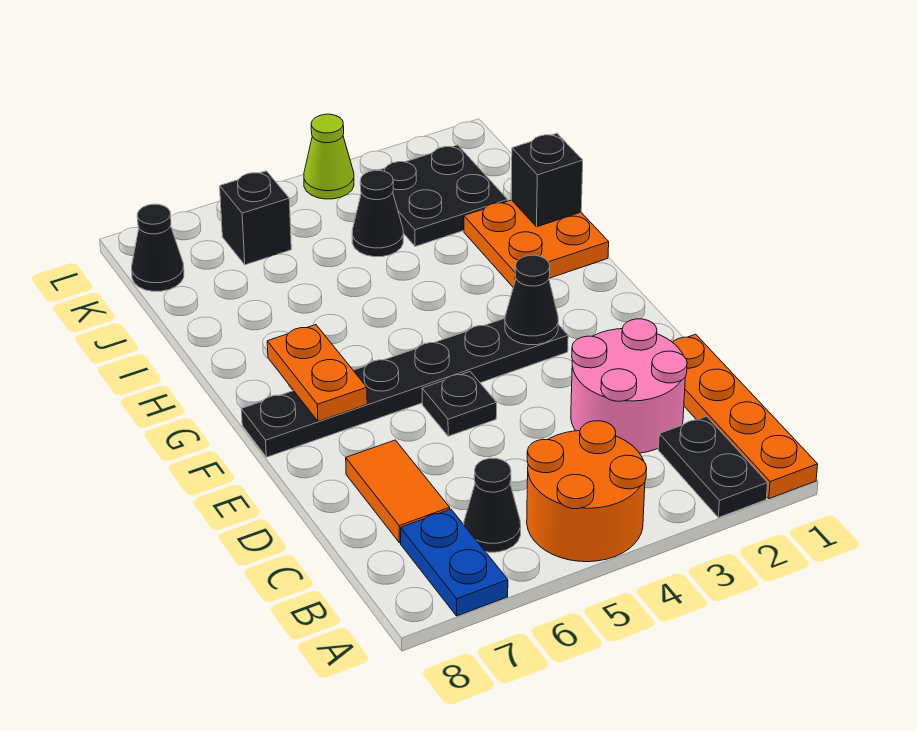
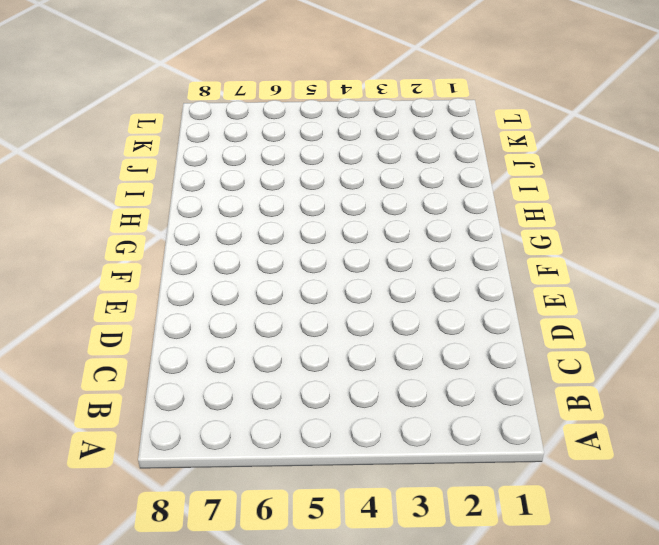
none -> orange 1x4 plate [673,334,818,499]
none -> black 1x2 plate [659,416,768,518]
none -> orange 2x2 round brick [527,421,647,562]

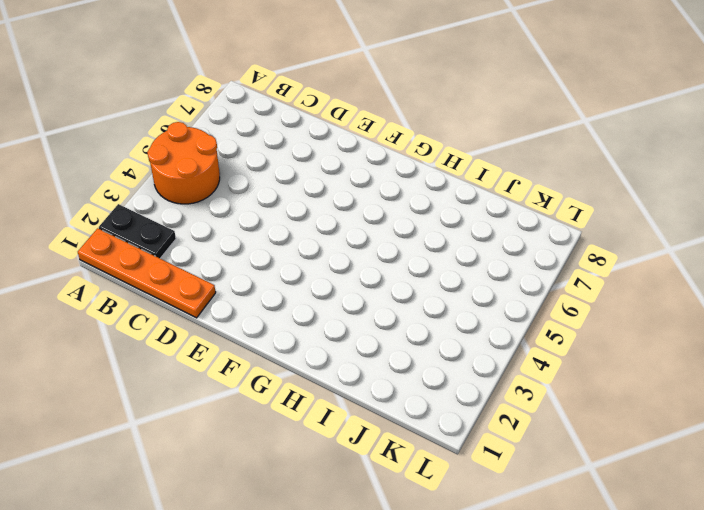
none -> blue 1x2 plate [401,509,508,616]
none -> black 1x1 cone [464,458,521,552]
none -> pink 2x2 round brick [571,319,687,453]

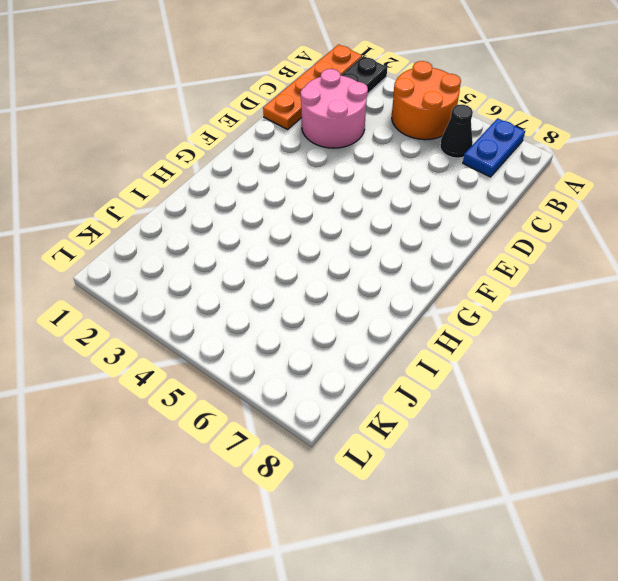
none -> orange 1x2 tile [346,440,450,543]
none -> black 1x1 plate [422,372,497,436]
none -> black 1x6 plate [241,318,568,457]

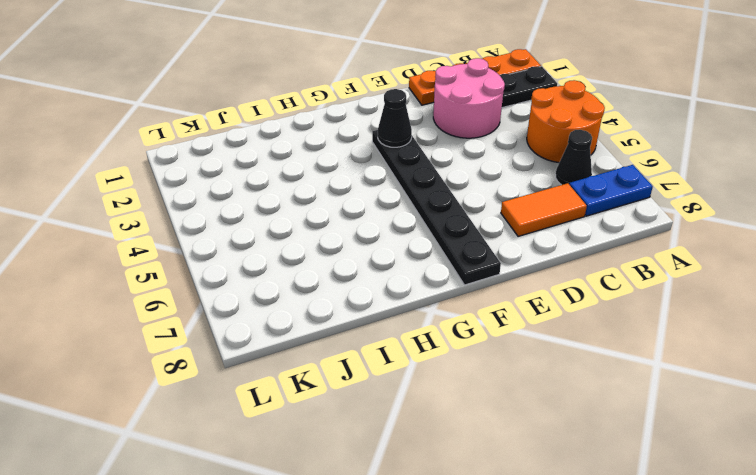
none -> black 1x1 plate [422,372,497,436]
none -> orange 2x2 plate [464,200,609,287]
none -> black 2x2 plate [378,145,508,246]

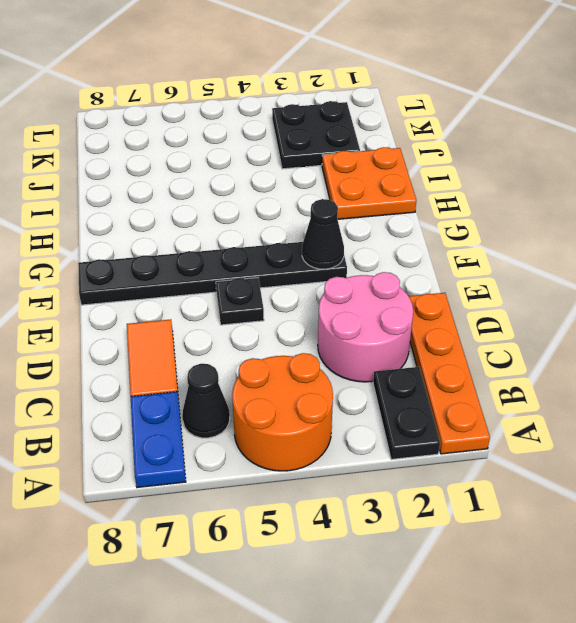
none -> black 1x1 cone [352,170,403,257]
none -> black 1x1 brick [220,171,291,265]
none -> black 1x1 cone [132,204,184,291]

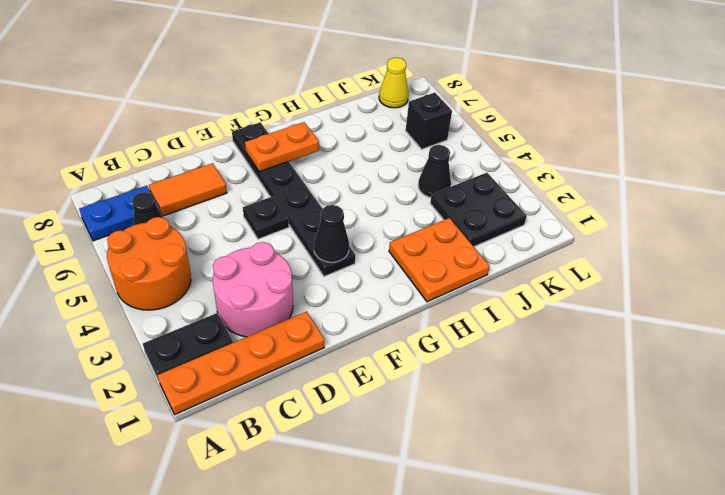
yellow 1x1 cone [379,58,408,108] -> black 1x1 cone [132,204,184,291]
none -> lime 1x1 cone [304,114,354,199]
none -> black 1x1 brick [511,133,583,227]

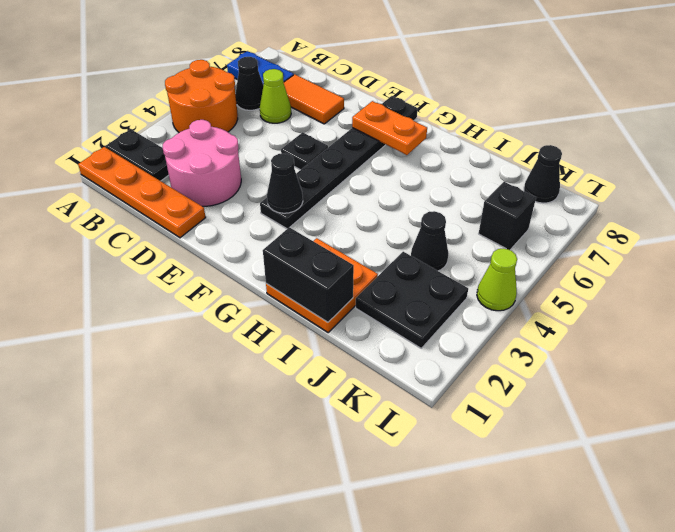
lime 1x1 cone [260,69,291,123] -> none
black 1x2 brick [263,227,354,322] -> black 1x1 brick [511,133,583,227]

